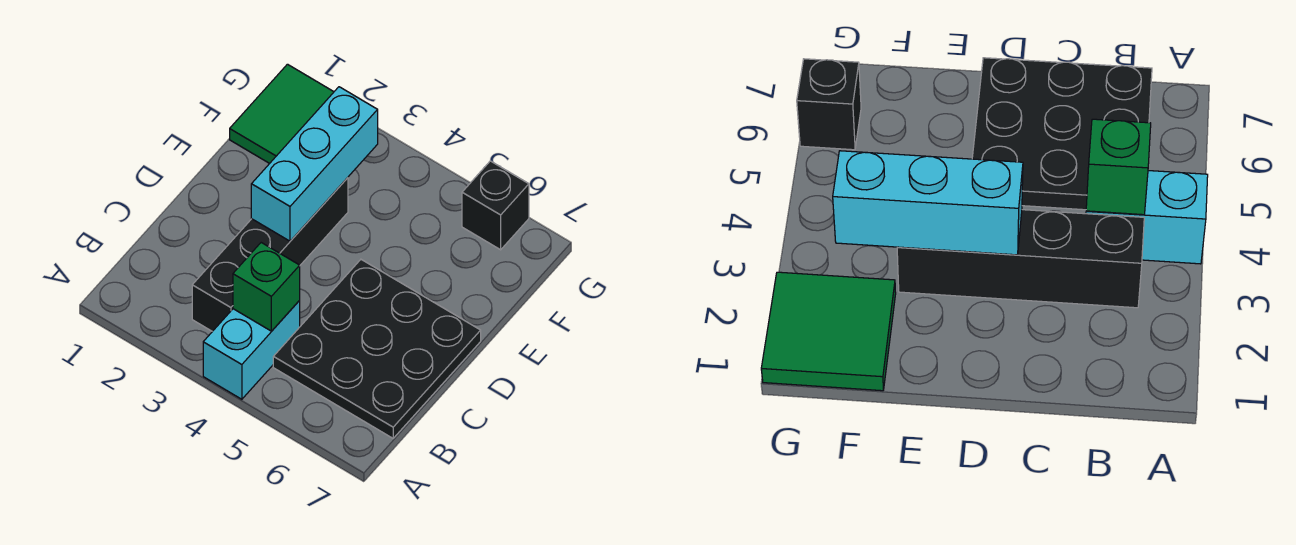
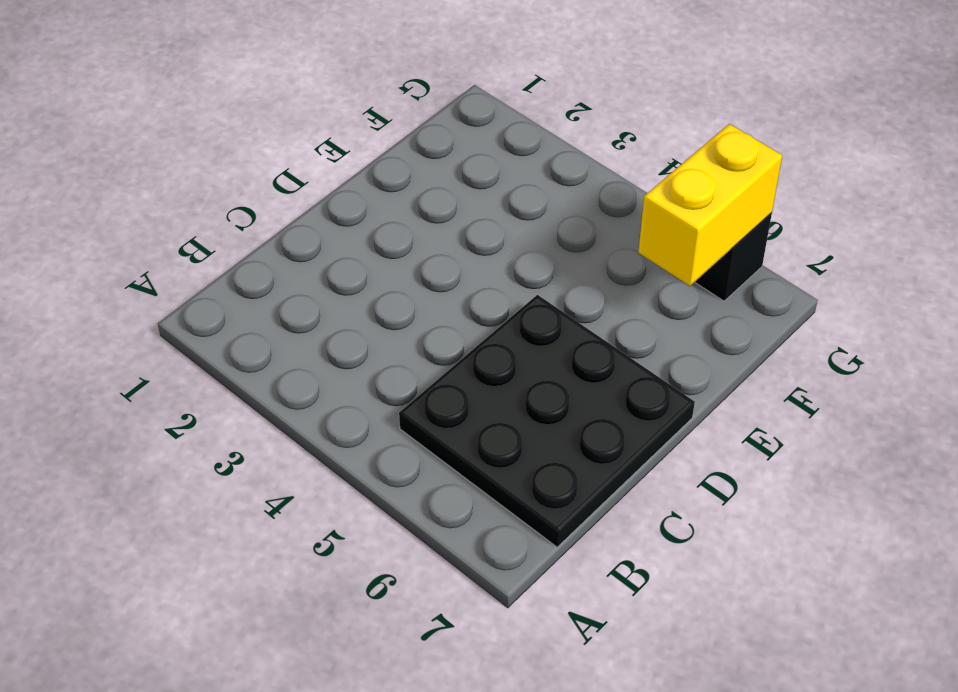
yellow 1x2 brick [638,124,782,286] -> none
none -> cyan 1x2 brick [203,301,300,399]
none -> black 1x4 brick [192,178,348,331]

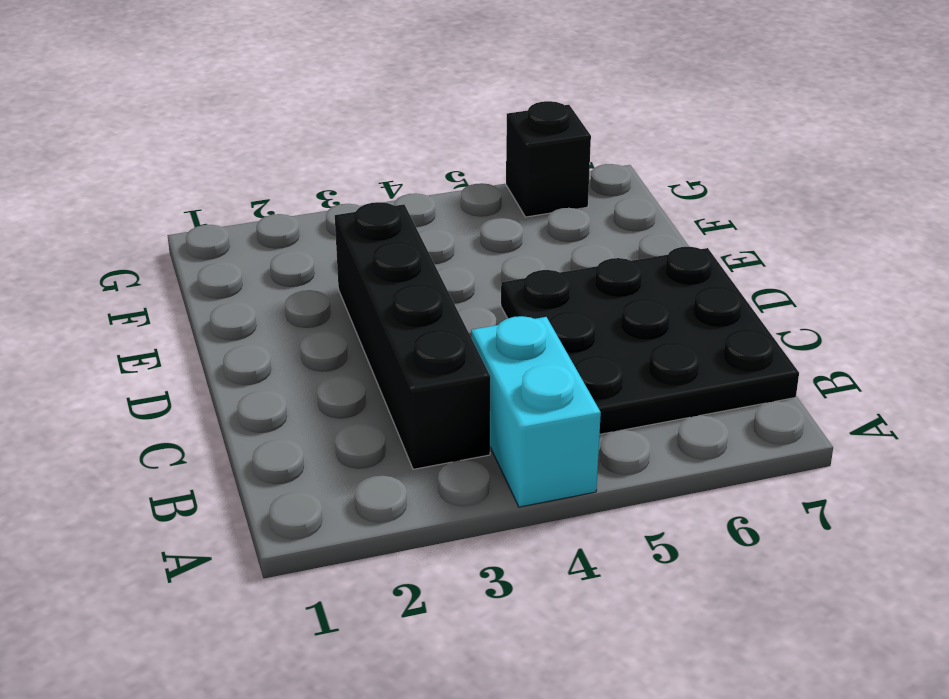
none -> green 2x2 tile [230,64,334,164]
none -> green 1x1 brick [233,243,300,331]

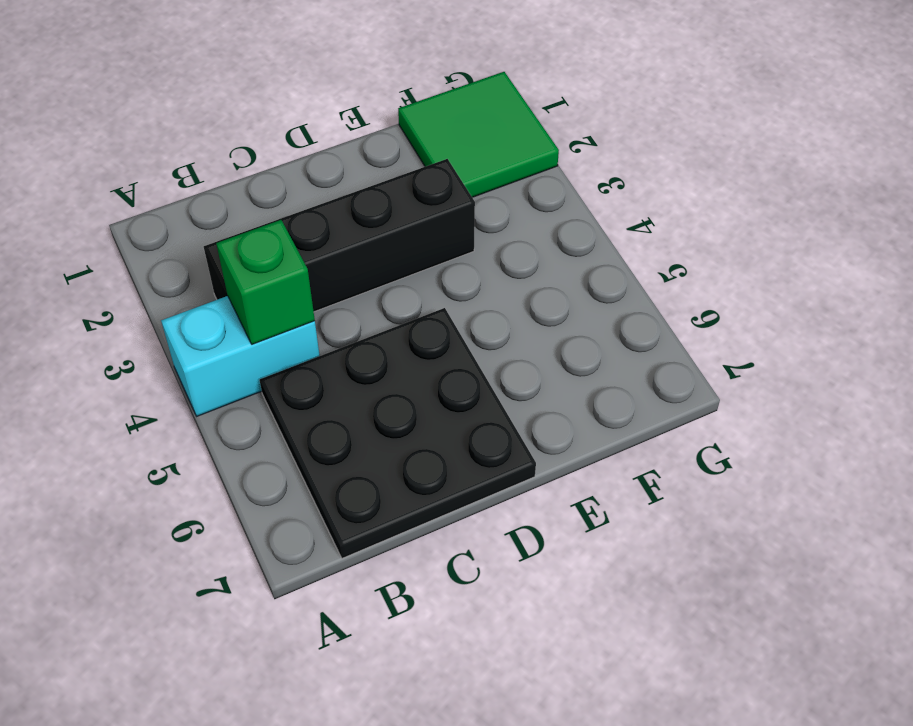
none -> black 1x1 brick [462,161,529,250]
none -> cyan 1x3 brick [251,87,378,241]

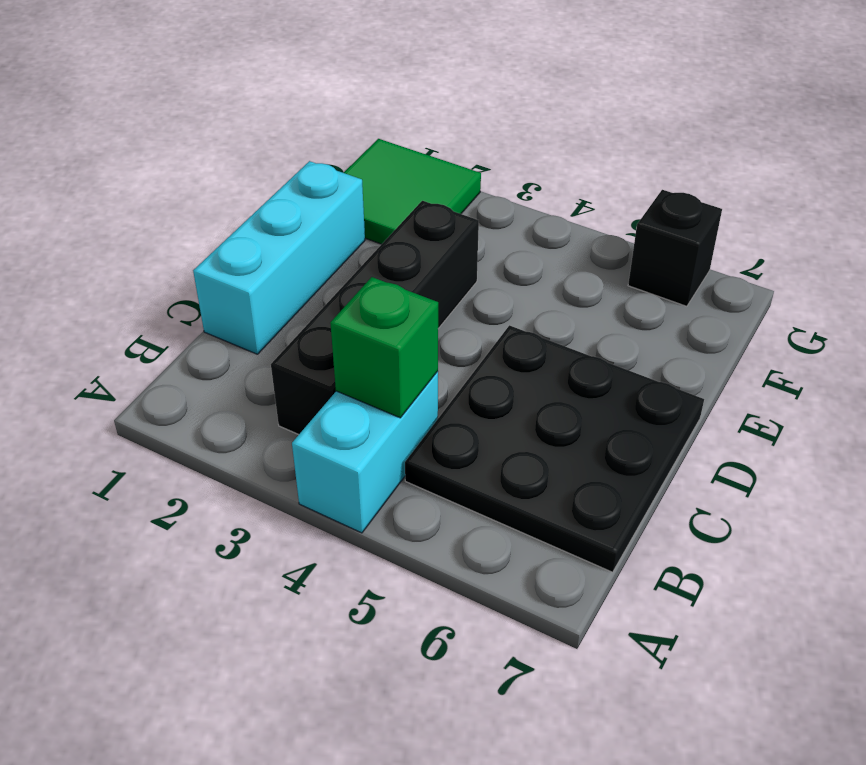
cyan 1x3 brick [193,161,365,354] -> cyan 1x3 brick moved to [251,87,378,241]

